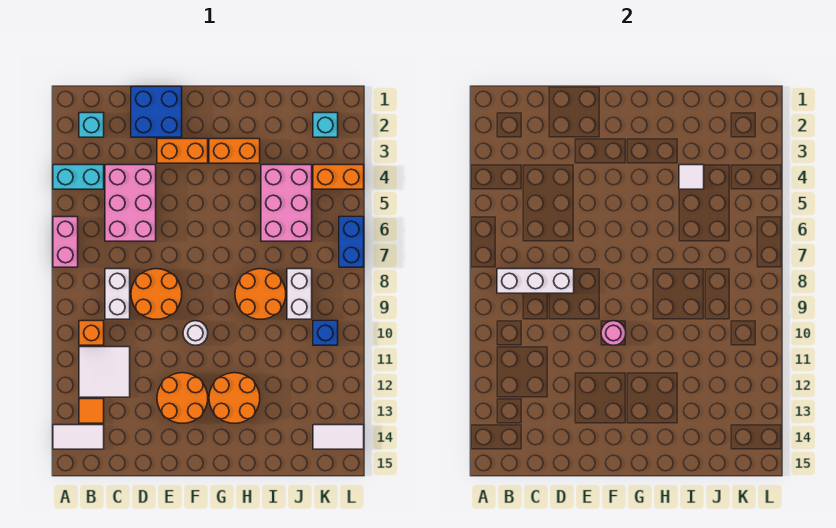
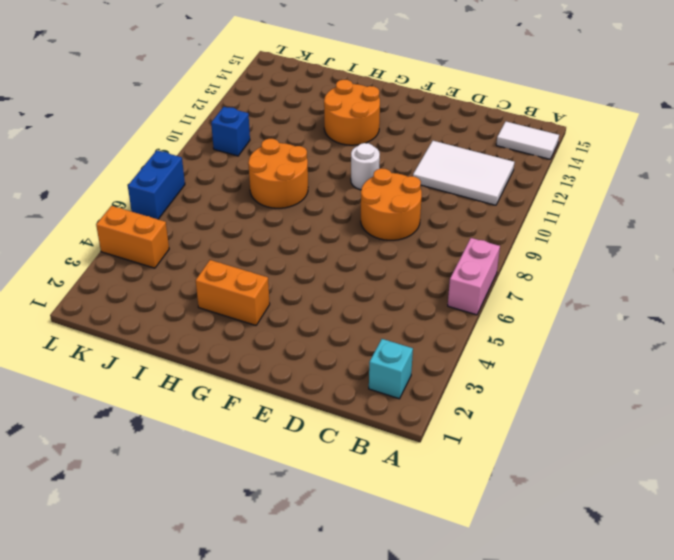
white 2x3 tile [413,141,514,205] -> white 2x2 tile [79,347,130,397]
none -> cyan 1x2 brick [53,165,104,189]
none -> orange 1x1 brick [79,321,104,345]
none -> orange 1x1 tile [79,399,104,423]

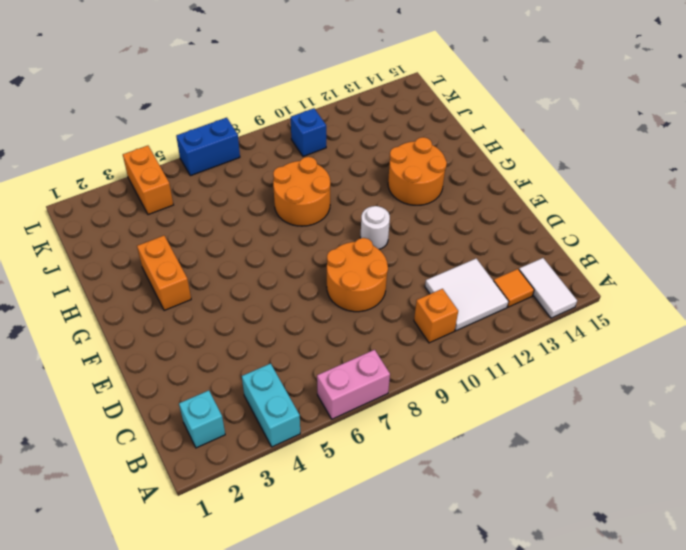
none -> pink 2x3 brick [105,165,156,241]
none -> white 1x2 brick [105,269,130,319]
none -> blue 2x2 brick [131,87,182,137]

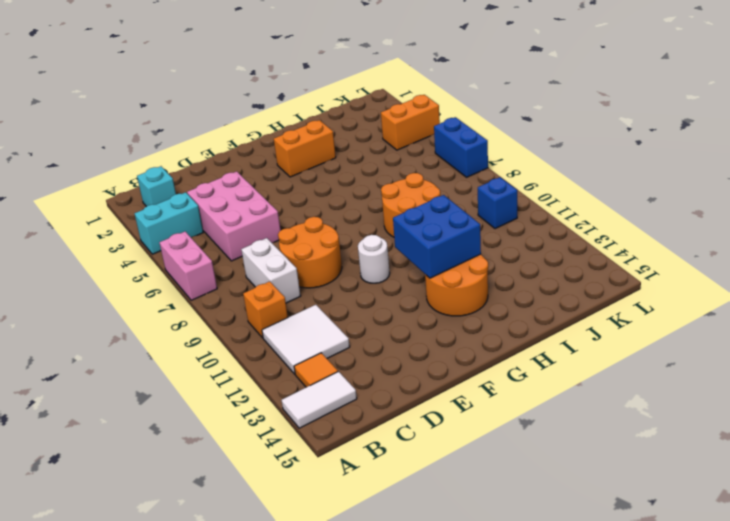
blue 2x2 brick [393,195,481,278] -> blue 2x2 brick moved to [131,87,182,137]
none -> orange 1x2 brick [157,139,208,163]
none -> orange 2x2 round brick [157,373,208,423]
none -> pink 2x3 brick [261,165,312,241]

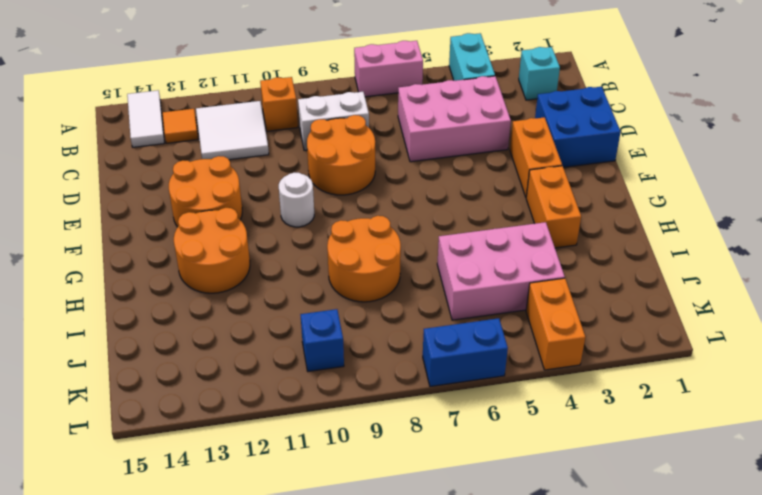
none -> white 1x2 brick [287,269,312,319]
none -> cyan 1x1 brick [313,113,338,137]
none -> white 1x2 tile [313,425,364,449]

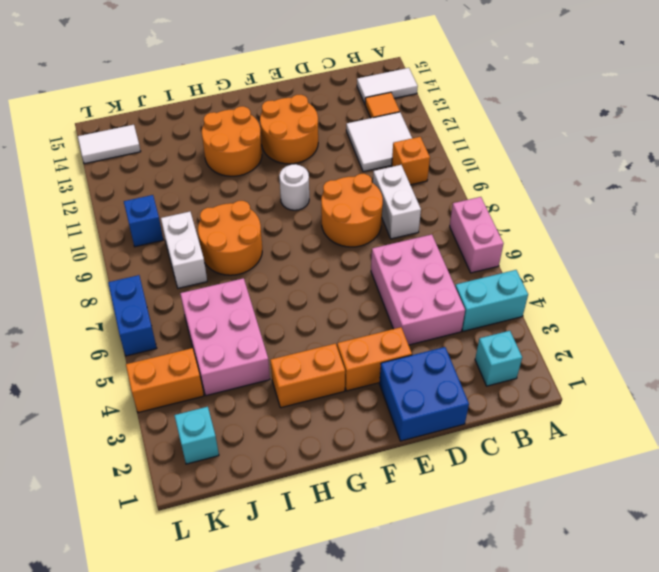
none -> white 1x3 brick [497,269,574,293]
none -> pink 1x1 round brick [601,321,626,345]
none -> white 1x1 tile [679,165,704,189]

